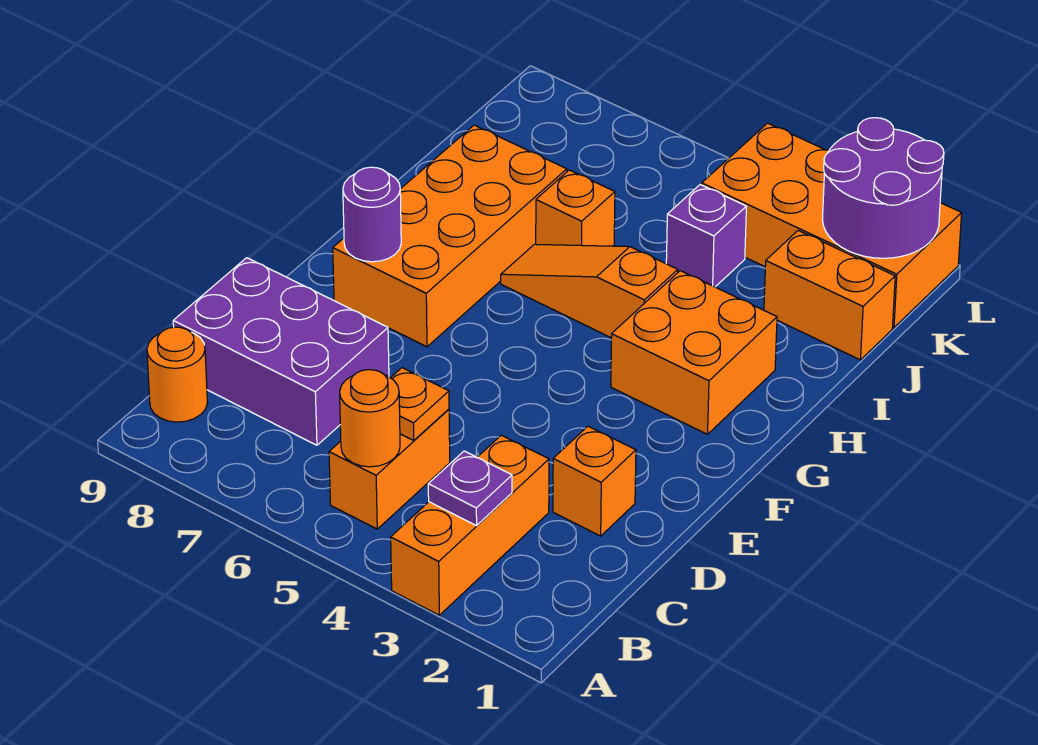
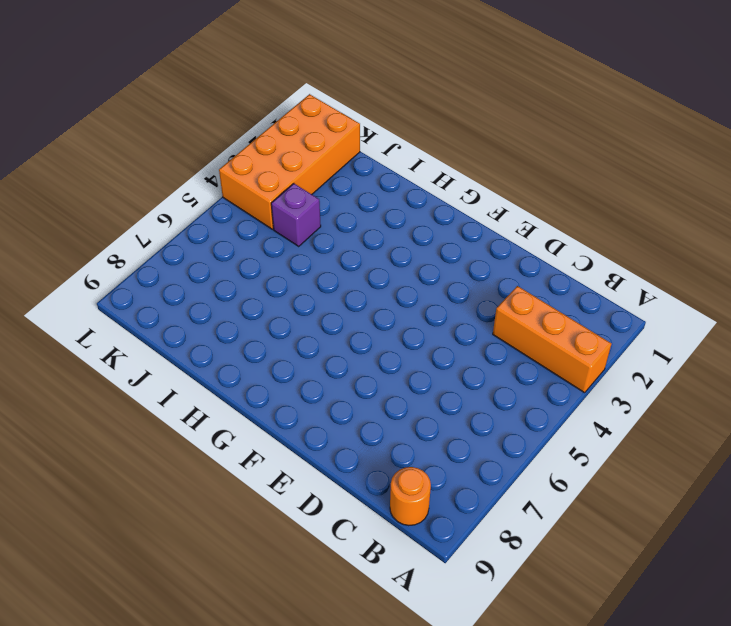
none -> orange 1x2 brick [329,409,450,529]
none -> purple 2x3 brick [173,258,389,445]
none -> orange 1x1 brick [553,426,636,536]

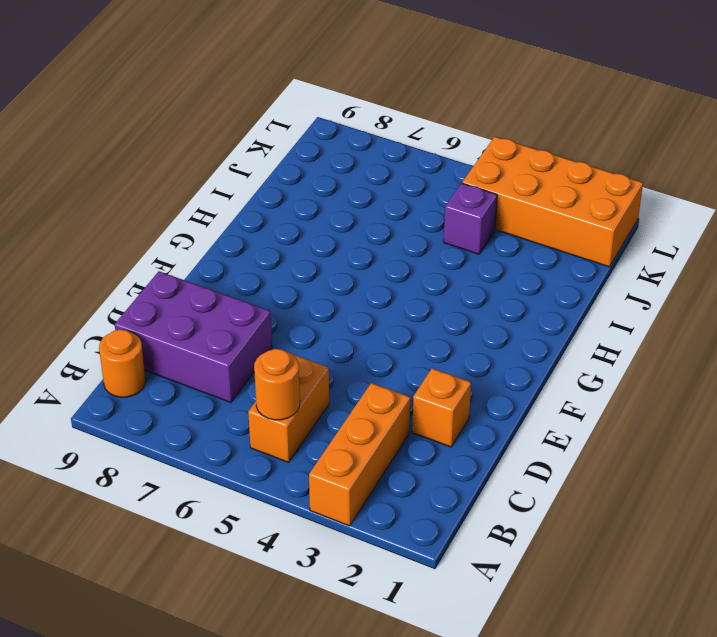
none -> orange 2x4 brick [333,125,567,347]
none -> orange 2x2 brick [611,271,777,434]
none -> orange 1x3 slope [501,244,678,337]

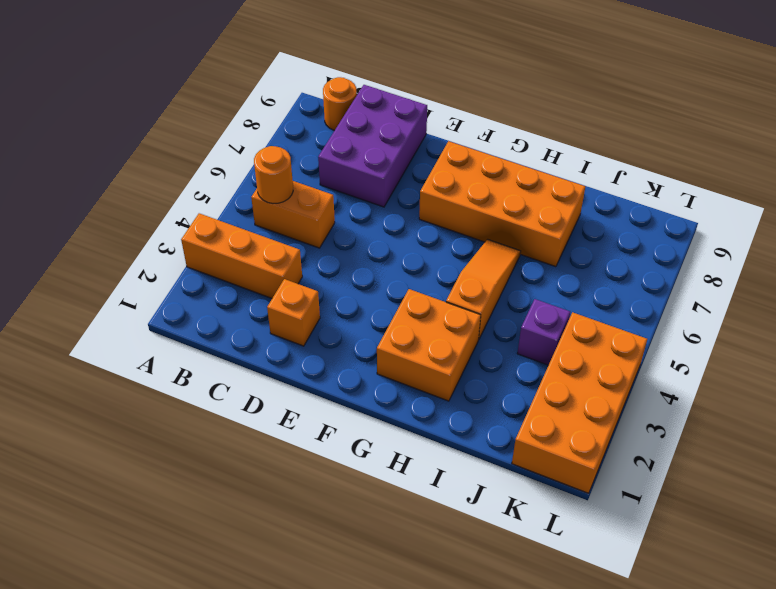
none -> orange 1x1 brick [536,170,615,246]
none -> orange 1x2 brick [764,231,895,360]
none -> purple 1x1 plate [428,451,512,526]

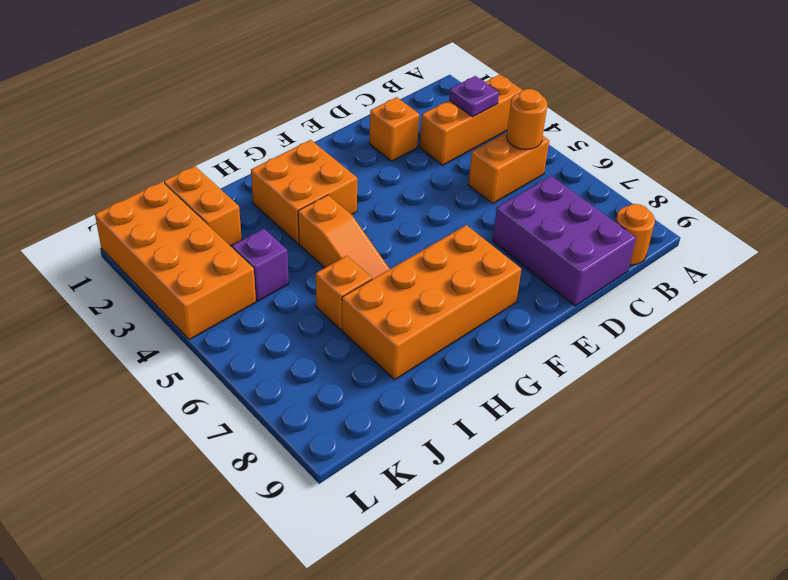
none -> orange 1x1 plate [391,368,449,440]
none -> purple 1x1 round brick [343,167,401,262]
none -> purple 2x2 round brick [822,118,944,258]

